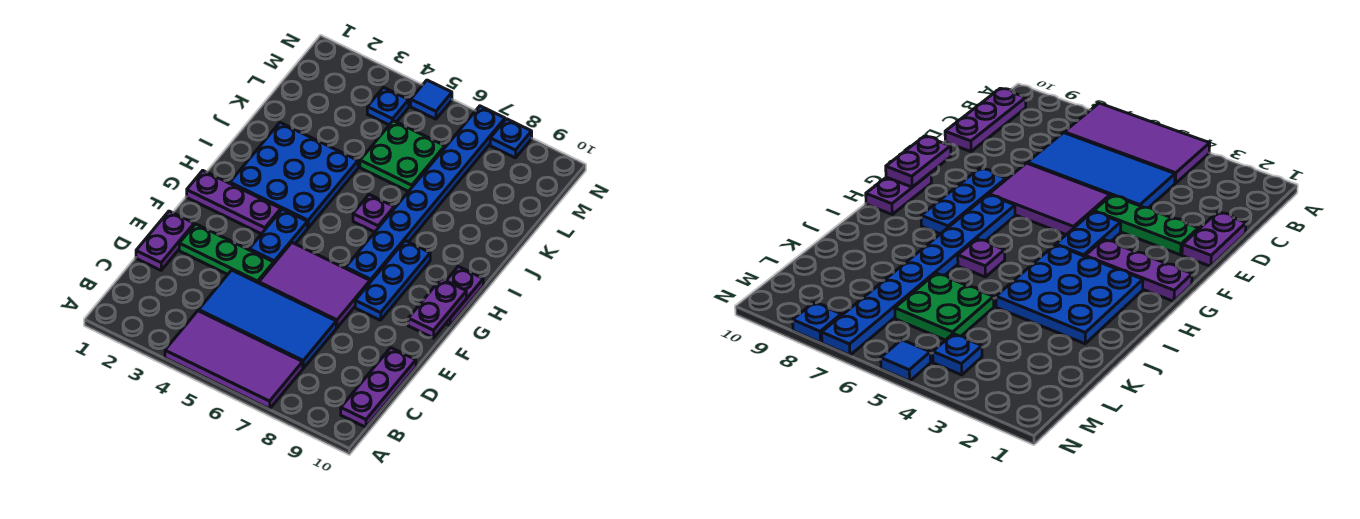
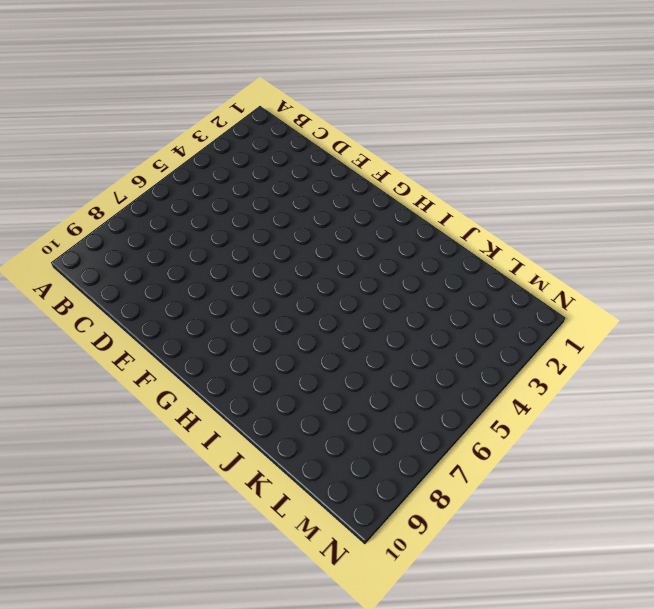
none -> purple 2x4 tile [165,311,303,409]
none -> purple 1x3 plate [341,348,416,427]
none -> blue 2x4 tile [199,270,336,368]

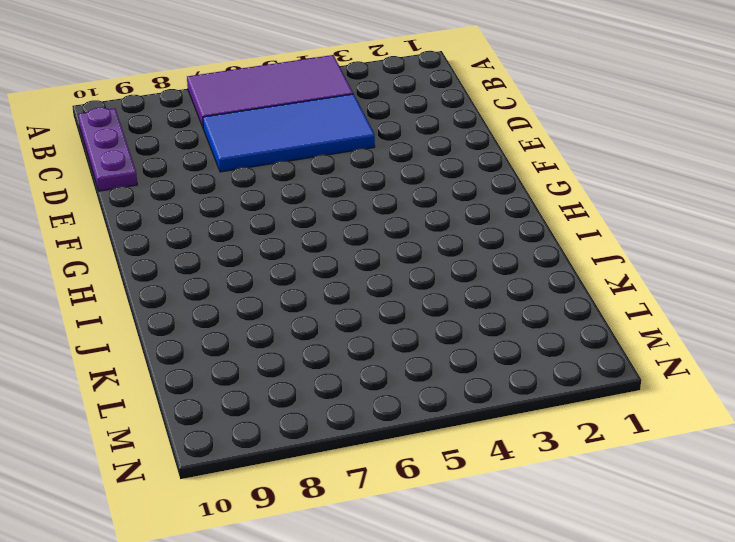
none -> purple 1x2 plate [136,211,194,270]
none -> green 1x3 plate [179,224,274,283]
none -> purple 2x3 tile [259,243,370,328]

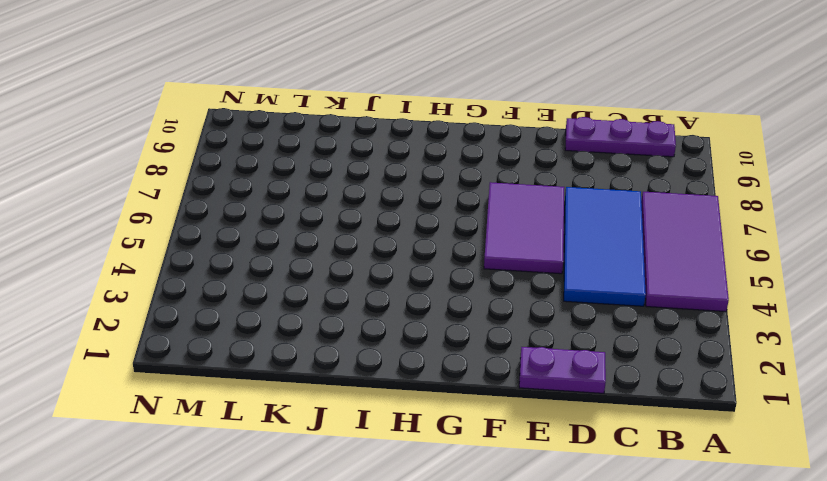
none -> green 1x3 plate [179,224,274,283]
none -> blue 1x2 plate [249,209,307,263]
none -> blue 1x3 plate [355,241,430,320]

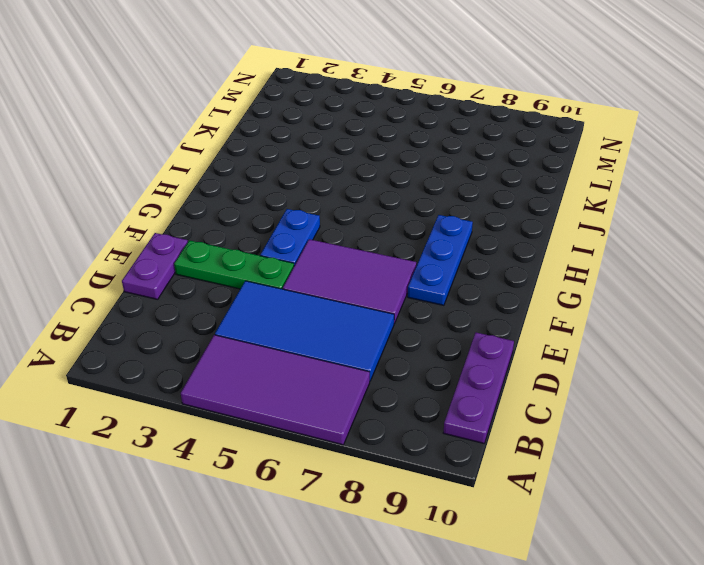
none -> purple 1x3 plate [187,171,281,234]
none -> blue 1x8 plate [346,106,505,282]
none -> purple 1x2 plate [446,266,483,326]

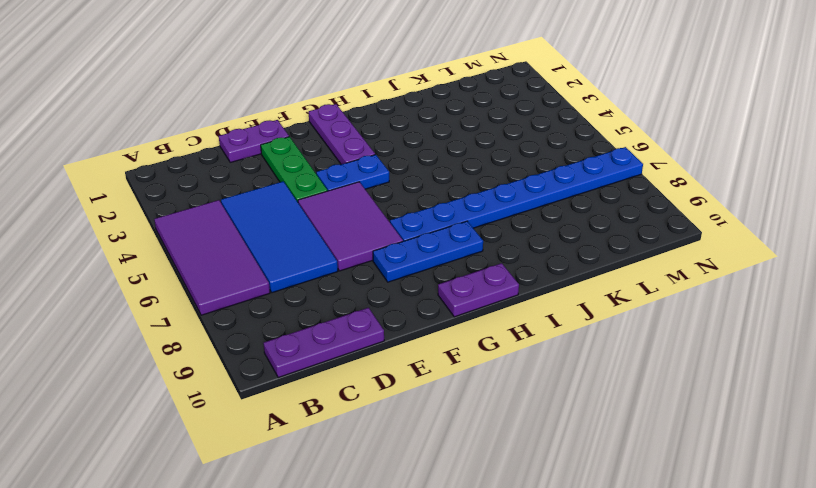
none -> blue 3x3 plate [230,123,358,228]
none -> purple 1x1 plate [353,195,394,232]
none -> green 2x2 plate [360,121,445,191]

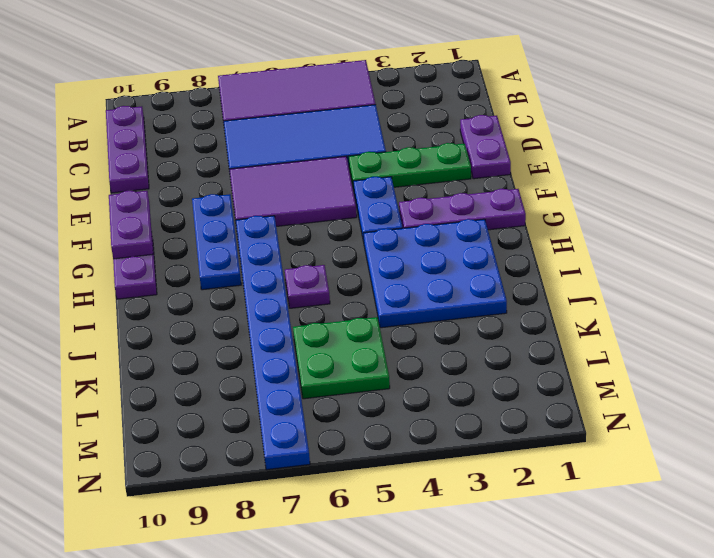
none -> blue 1x1 plate [367,87,409,125]
none -> blue 1x1 tile [411,80,452,119]
none -> blue 1x1 plate [490,119,532,158]

